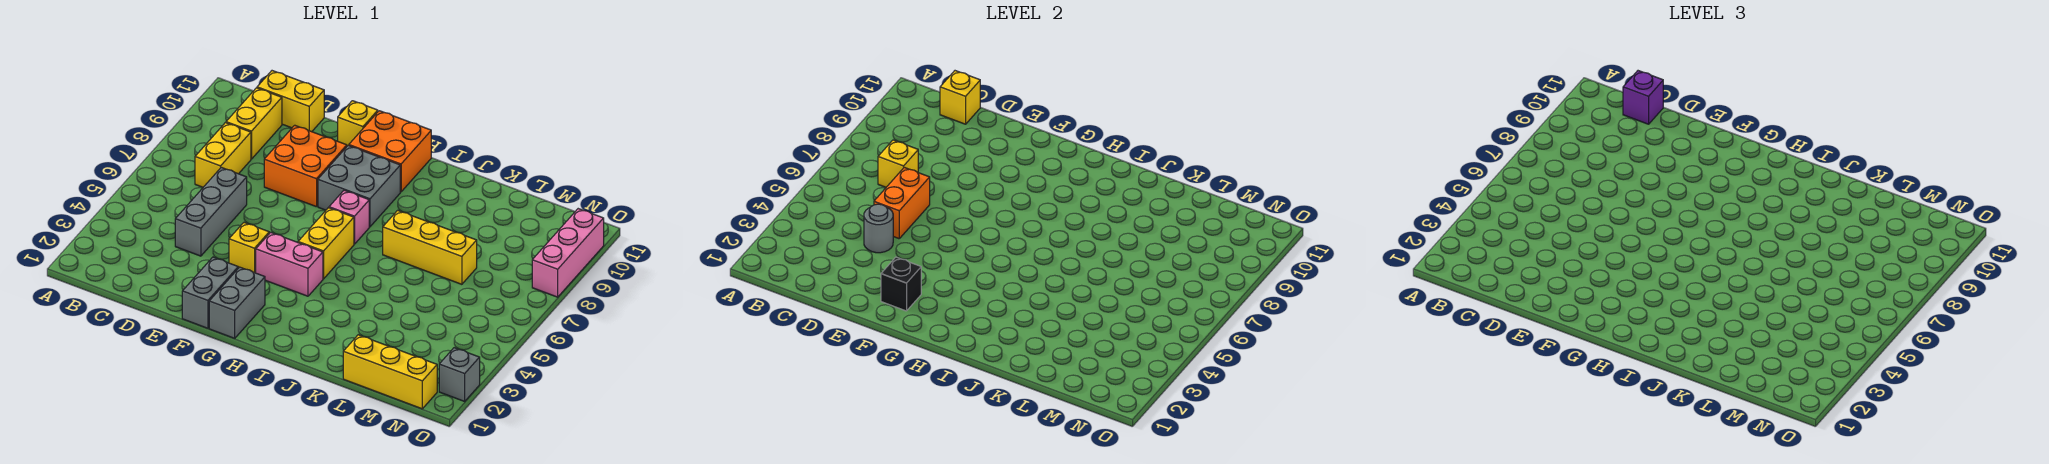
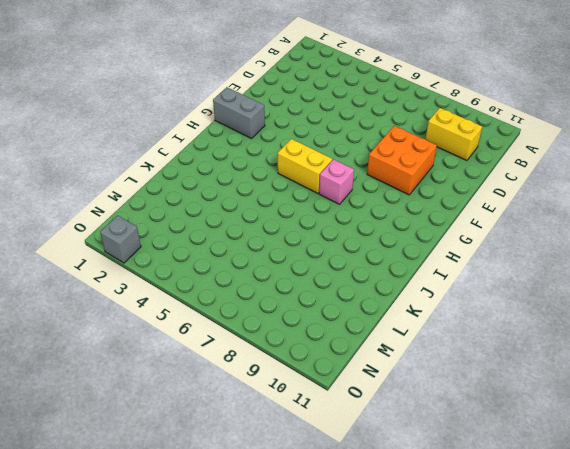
none -> yellow 1x2 brick [195,123,251,187]
none -> yellow 1x2 brick [257,71,324,132]
none -> grey 1x3 brick [175,167,247,256]

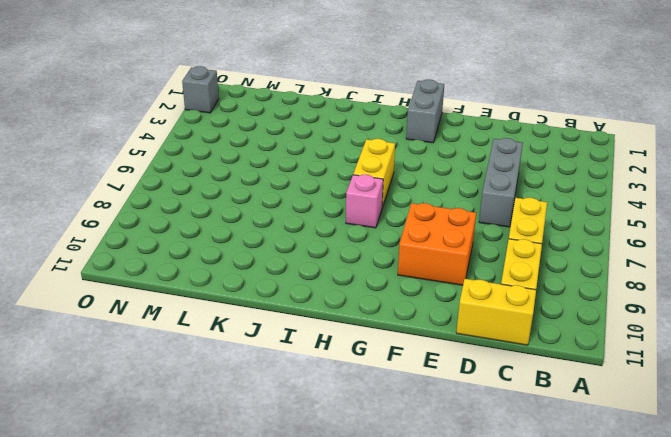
none -> grey 1x2 brick [182,257,238,328]
none -> yellow 1x1 brick [229,223,269,273]
none -> yellow 1x1 brick [338,101,378,146]

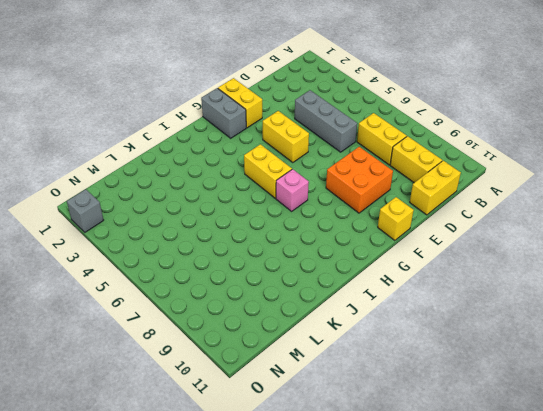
yellow 1x2 brick [218,78,262,128] -> grey 1x2 brick [182,257,238,328]
yellow 1x2 brick [263,111,309,162] -> yellow 1x1 brick [229,223,269,273]
none -> pink 1x2 brick [256,232,323,296]
none -> grey 2x2 brick [318,146,400,227]
none -> orange 2x2 brick [349,111,431,192]

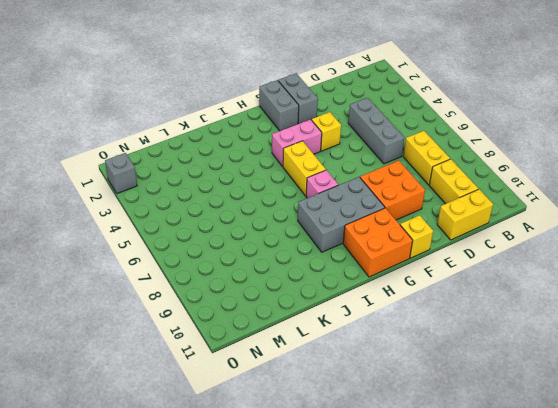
grey 2x3 brick [298,177,385,252] -> grey 2x2 brick [318,146,400,227]
none -> yellow 1x3 brick [383,210,477,284]
none -> yellow 1x3 brick [343,335,437,409]
none -> pink 1x3 brick [532,209,604,297]

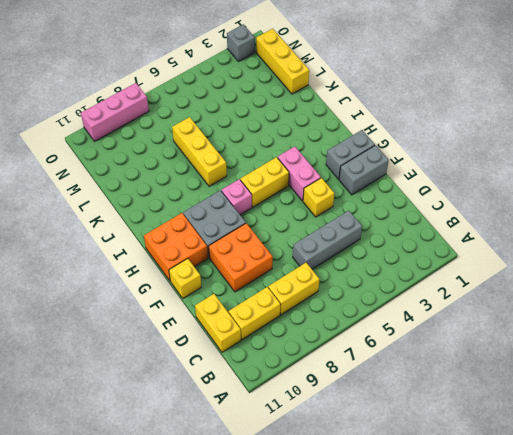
none -> yellow 1x1 brick [878,140,918,187]
none -> yellow 1x1 brick [940,71,980,124]
none -> grey 1x1 round brick [864,204,893,253]

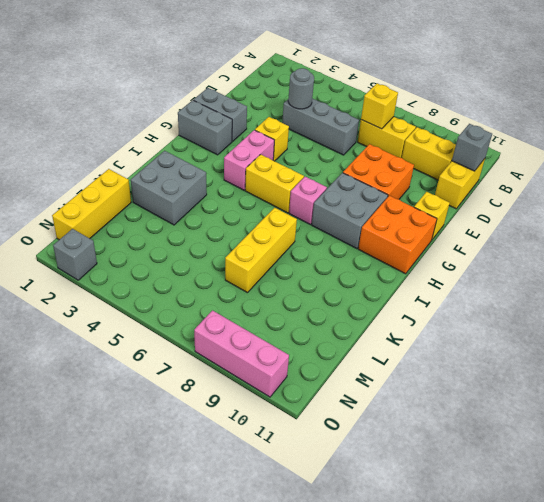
grey 1x1 brick [452,124,492,171] -> yellow 1x1 brick [940,71,980,124]
grey 2x2 brick [131,151,207,225] -> none
none -> orange 1x2 brick [874,167,930,239]
none -> black 1x1 brick [881,257,921,311]
none -> purple 1x1 brick [1623,71,1663,124]

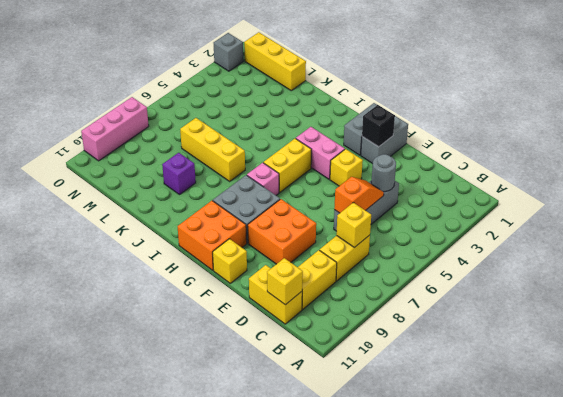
orange 1x2 slope [334,177,384,213] -> orange 1x2 brick [874,167,930,239]
purple 1x1 brick [162,153,196,195] -> purple 1x1 brick moved to [1623,71,1663,124]

